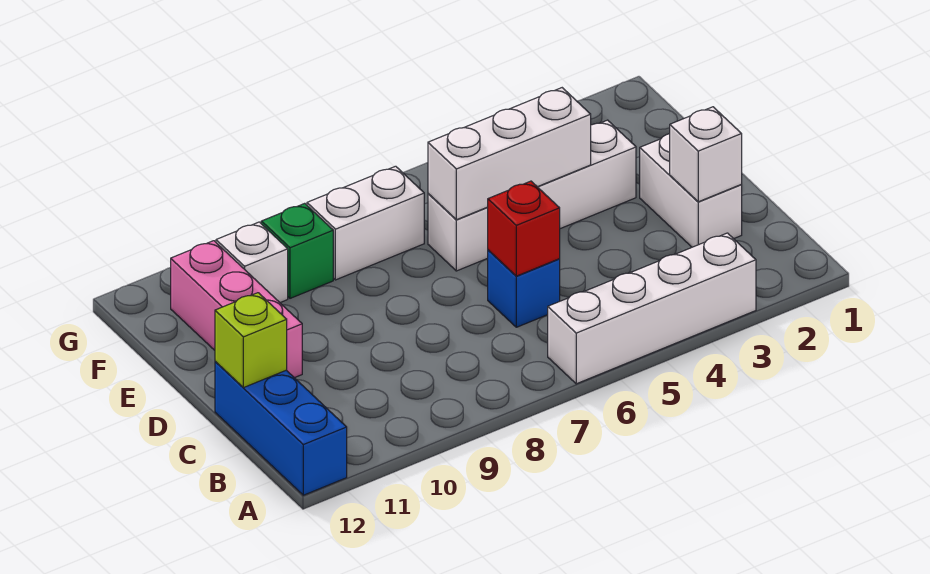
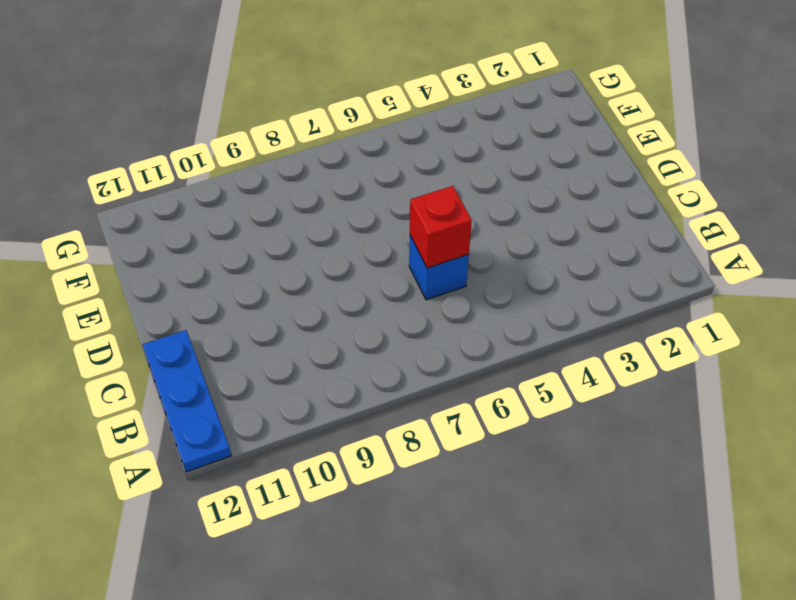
blue 1x3 plate [142,330,231,472] -> blue 1x3 brick [215,361,347,495]
none -> white 1x4 brick [548,233,756,384]
none -> white 1x2 brick [640,134,742,247]
none -> pink 1x3 brick [171,241,302,378]

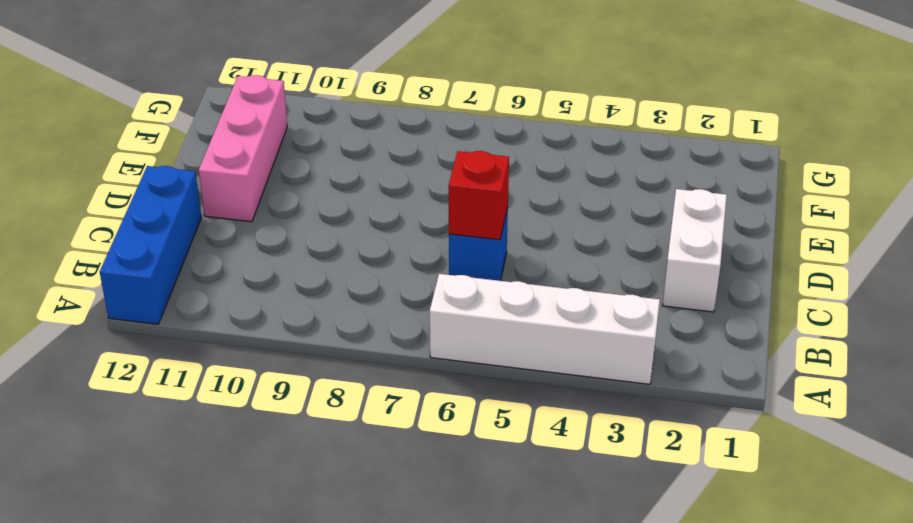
none -> white 1x4 brick [428,120,636,271]
none -> white 1x2 brick [307,166,424,280]
none -> green 1x1 brick [261,203,333,298]

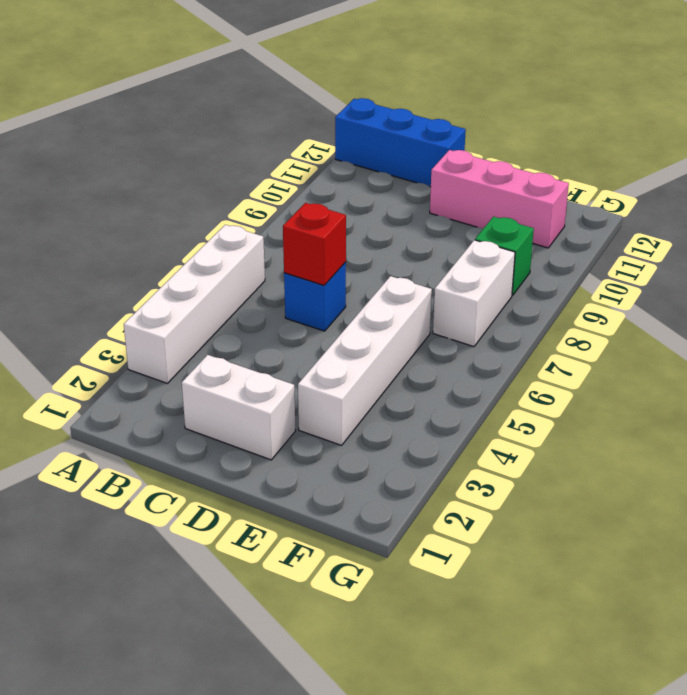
none -> white 1x1 brick [216,222,288,303]
none -> white 1x1 brick [670,107,742,202]
none -> lime 1x1 brick [215,293,287,388]

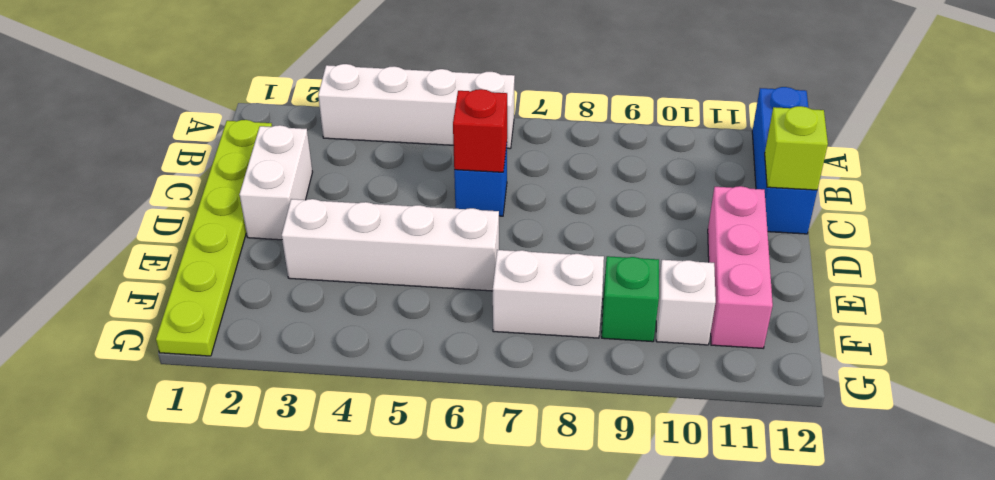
lime 1x6 plate [156,120,272,356] -> none
none -> white 1x1 brick [670,107,742,202]
none -> white 1x3 brick [428,88,591,220]

